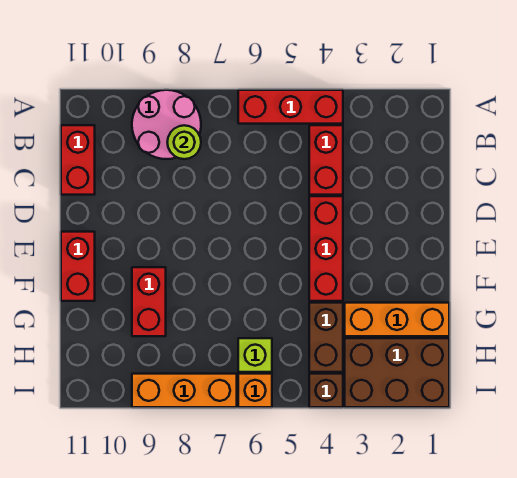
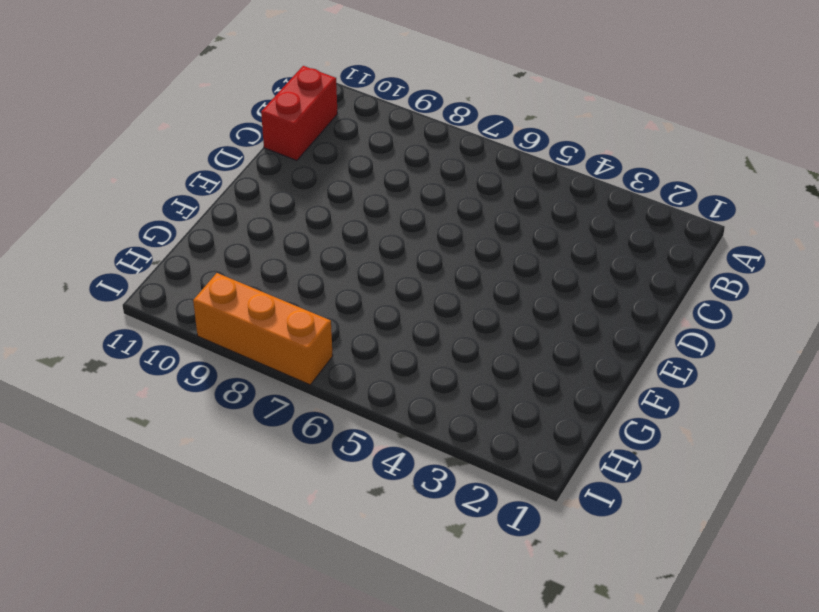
none -> red 1x3 brick [238,90,343,124]
none -> pink 2x2 round brick [132,90,201,159]
none -> red 1x2 brick [309,125,343,195]

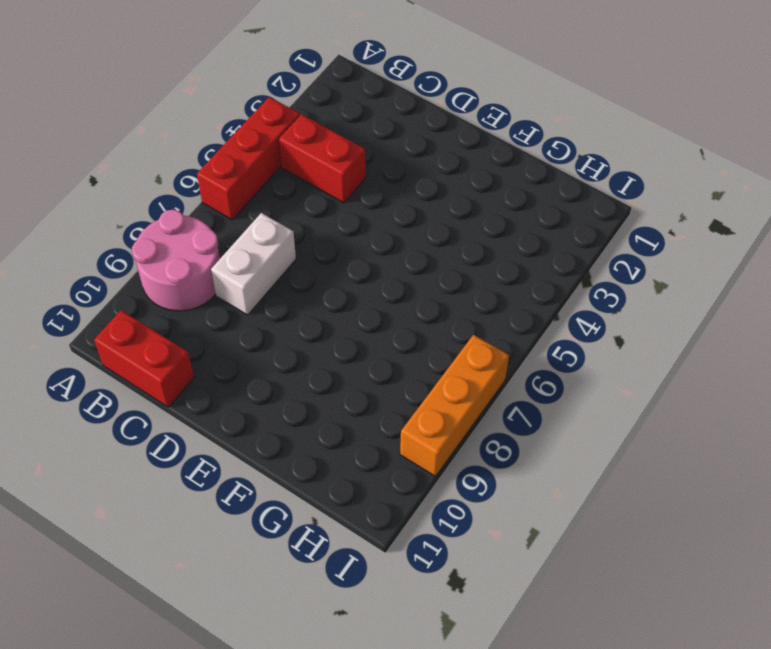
white 1x2 brick [211,213,296,315] -> none
none -> red 1x3 brick [309,196,343,301]
none -> red 1x2 brick [61,232,95,301]
none -> red 1x2 brick [132,267,166,336]

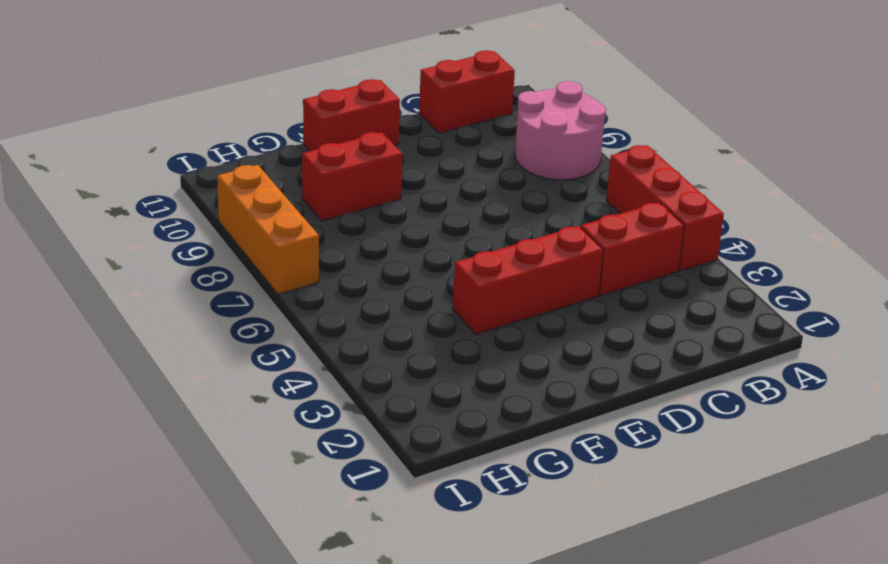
none -> orange 1x3 brick [345,303,449,336]
none -> brown 1x2 brick [309,303,343,372]
none -> brown 2x3 brick [345,338,449,407]

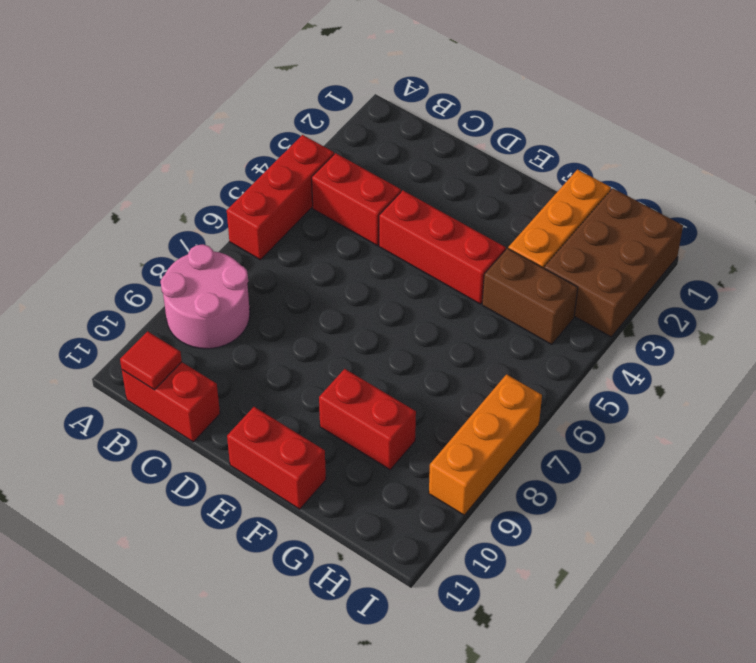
red 1x1 tile [120,331,182,390] -> none
none -> lime 1x1 brick [238,338,272,372]
none -> brown 1x1 brick [309,374,343,407]
none -> orange 1x1 brick [238,374,272,407]

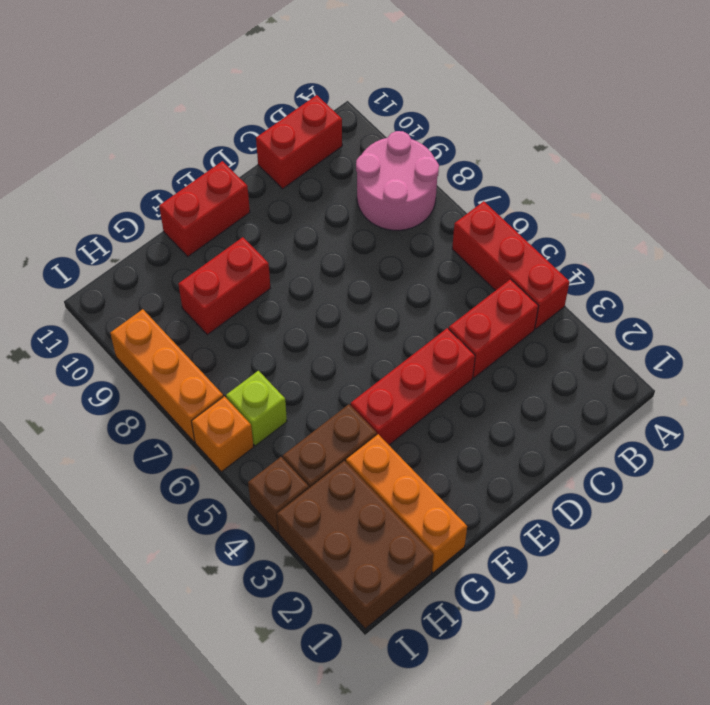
none -> lime 1x1 round brick [167,125,201,159]

